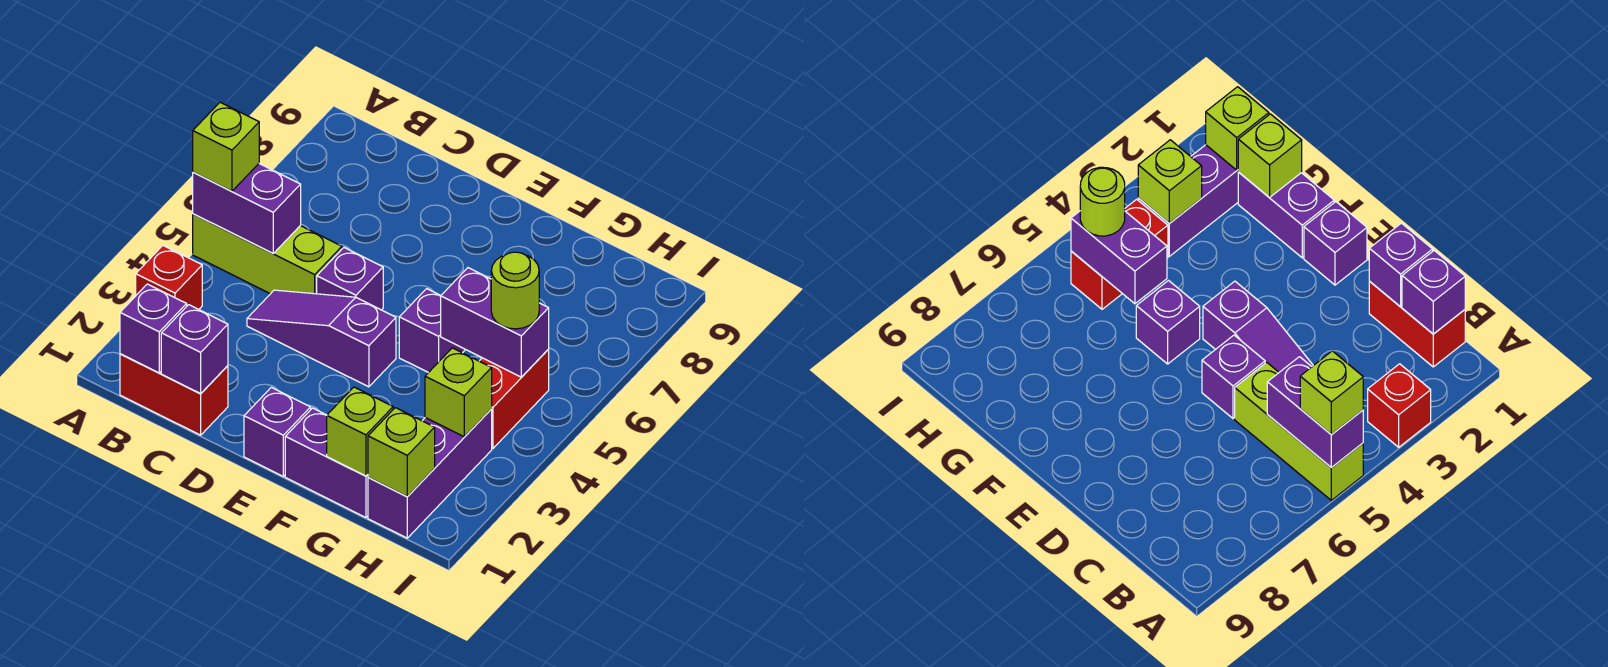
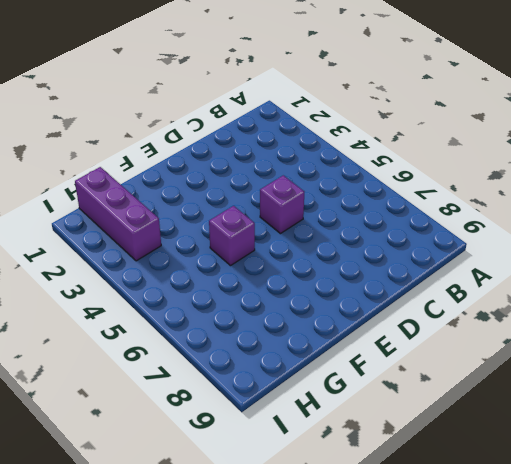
none -> red 1x1 brick [136,246,202,309]
none -> lime 1x3 brick [193,214,342,294]
none -> red 1x2 brick [120,354,228,435]

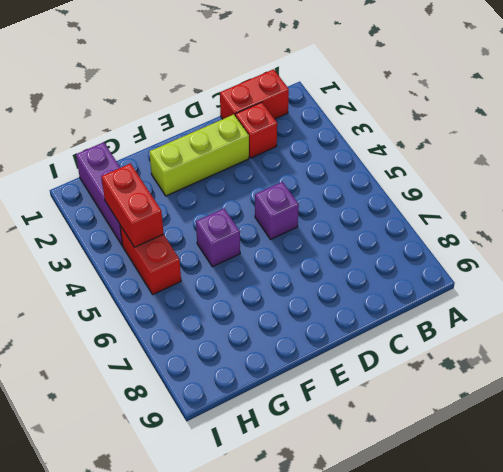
red 1x1 brick [235,102,277,158] -> red 1x1 brick moved to [136,246,202,309]
lime 1x3 brick [149,115,249,196] -> lime 1x3 brick moved to [193,214,342,294]
red 1x2 brick [101,164,163,247] -> lime 1x1 brick [425,348,492,437]
none -> purple 1x3 slope [247,290,396,387]
none -> purple 1x1 brick [244,388,311,476]
none -> purple 1x2 brick [285,408,368,518]

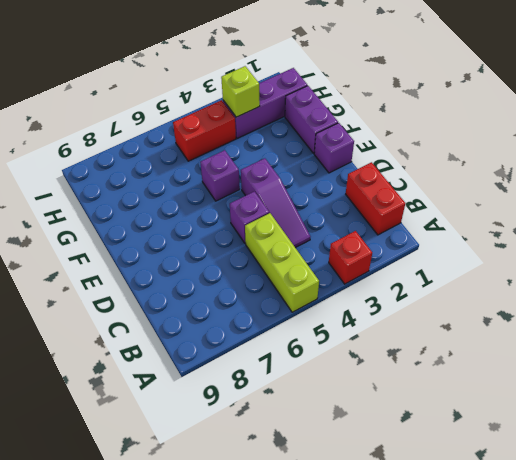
none -> purple 1x2 brick [193,164,301,253]
none -> purple 1x1 brick [120,284,187,373]
none -> purple 1x1 brick [161,305,228,393]

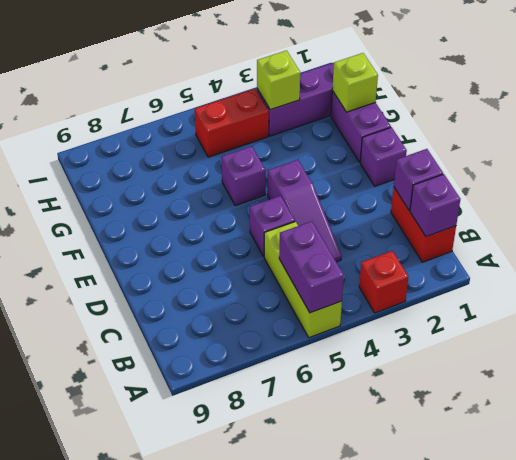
none -> purple 1x2 brick [441,268,549,377]
none -> lime 1x1 brick [368,408,435,497]
none -> lime 1x1 brick [193,102,259,191]

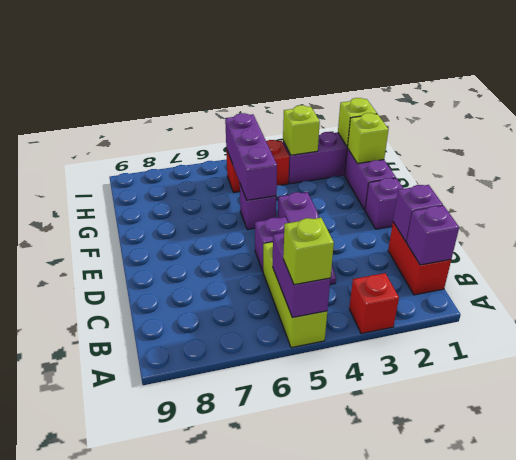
purple 1x3 brick [225,113,277,200] -> purple 1x2 brick [441,268,549,377]
none -> lime 1x1 round brick [491,252,539,329]

